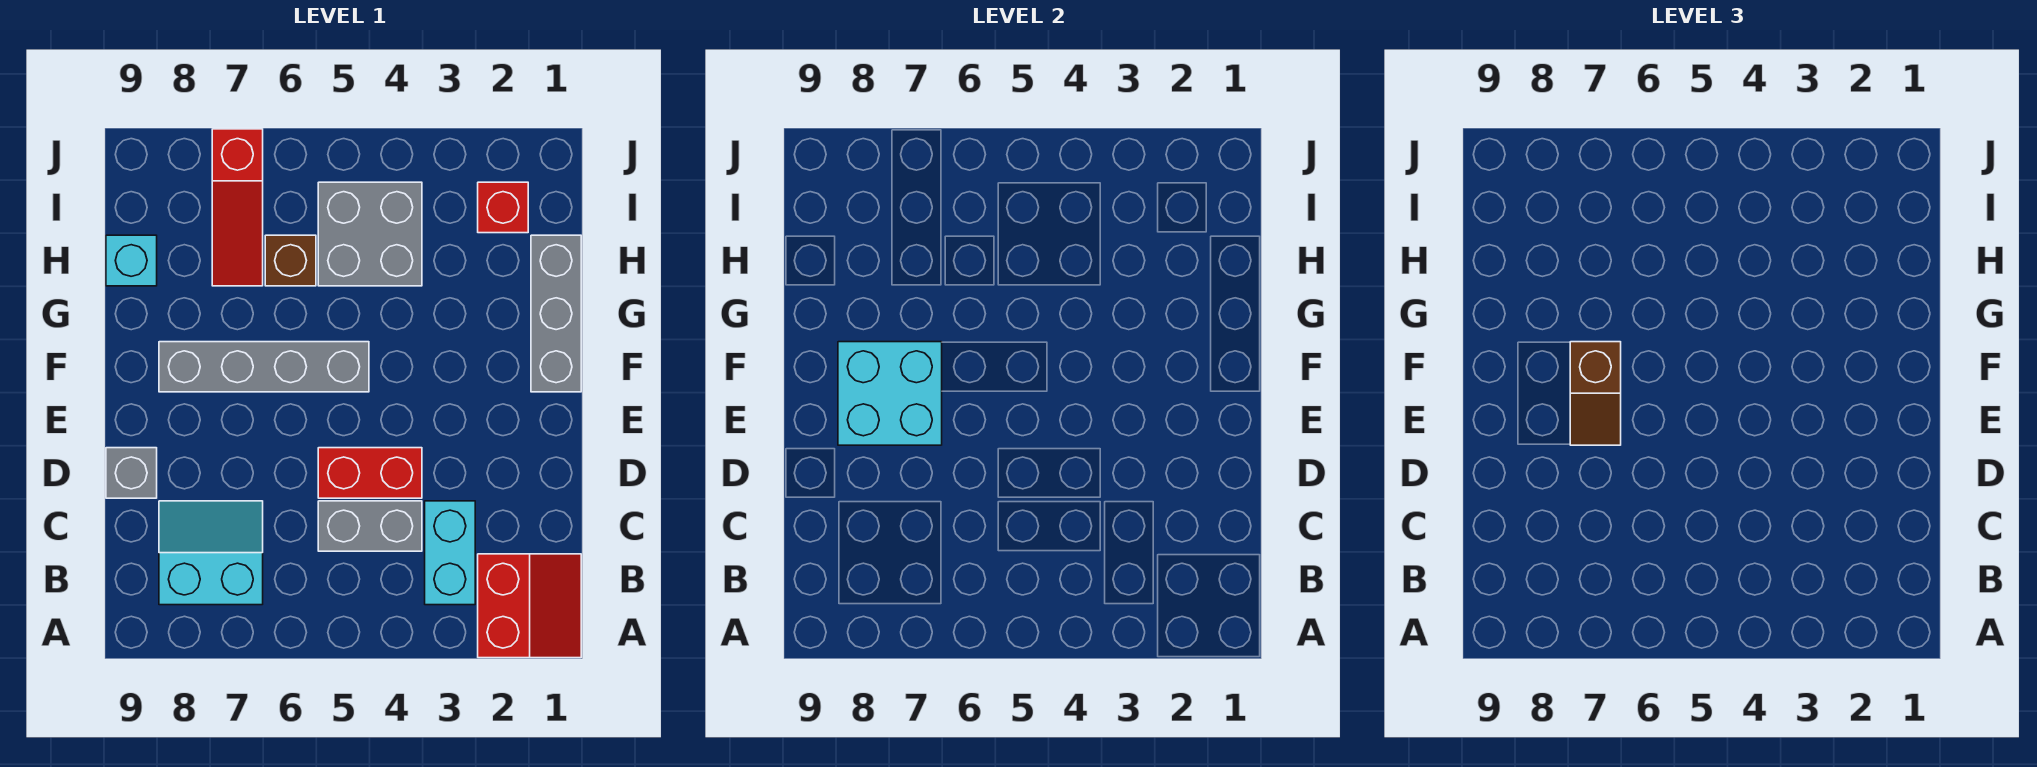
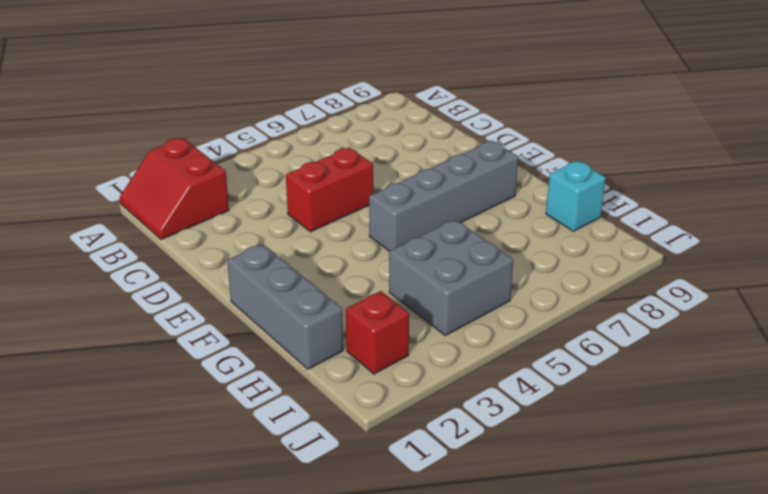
none -> cyan 1x2 brick [425,501,475,605]
none -> cyan 2x2 slope [159,501,263,605]
none -> grey 1x2 brick [318,501,422,551]

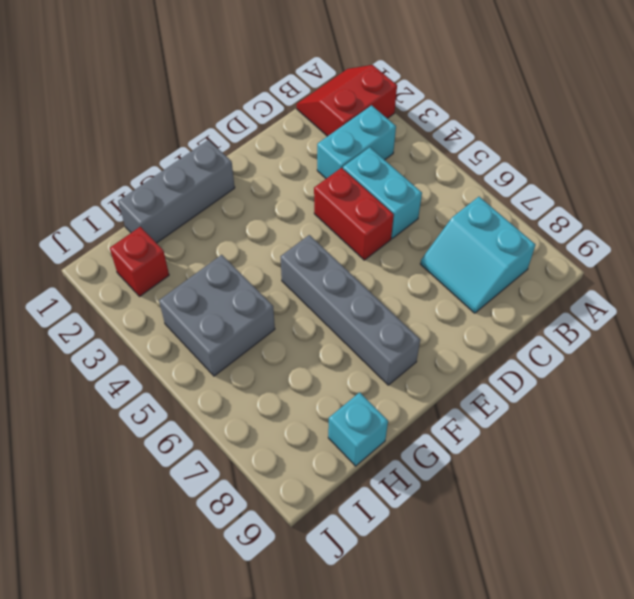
cyan 1x2 brick [343,147,422,238] -> grey 1x2 brick [318,501,422,551]
none -> grey 1x1 brick [106,448,157,498]
none -> brown 1x1 brick [265,235,316,286]
none -> red 1x3 slope [212,129,263,286]

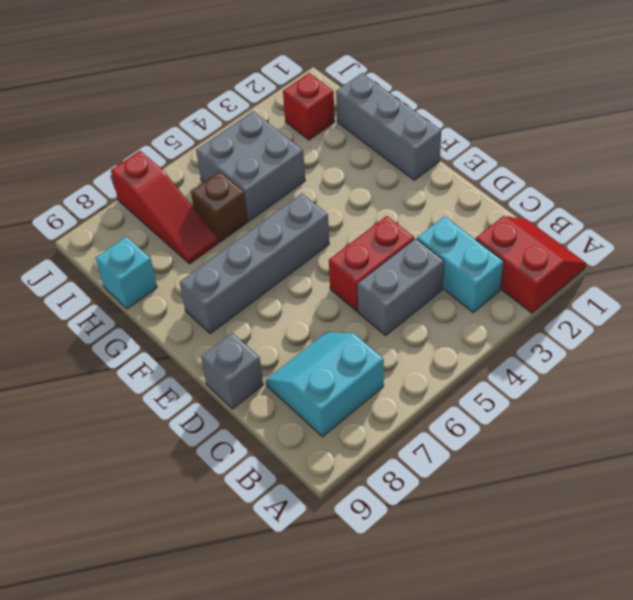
none -> cyan 2x2 brick [838,342,942,445]
none -> brown 1x2 slope [1570,342,1621,445]

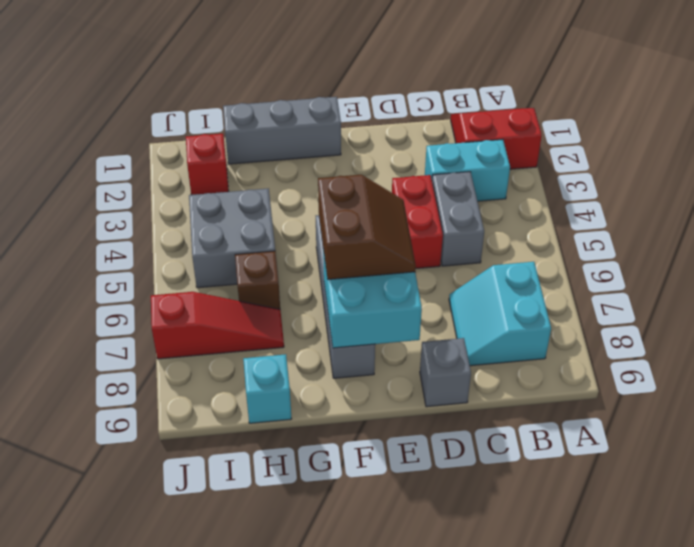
brown 2x2 slope [318,175,416,279] -> brown 1x2 slope [1570,342,1621,445]

